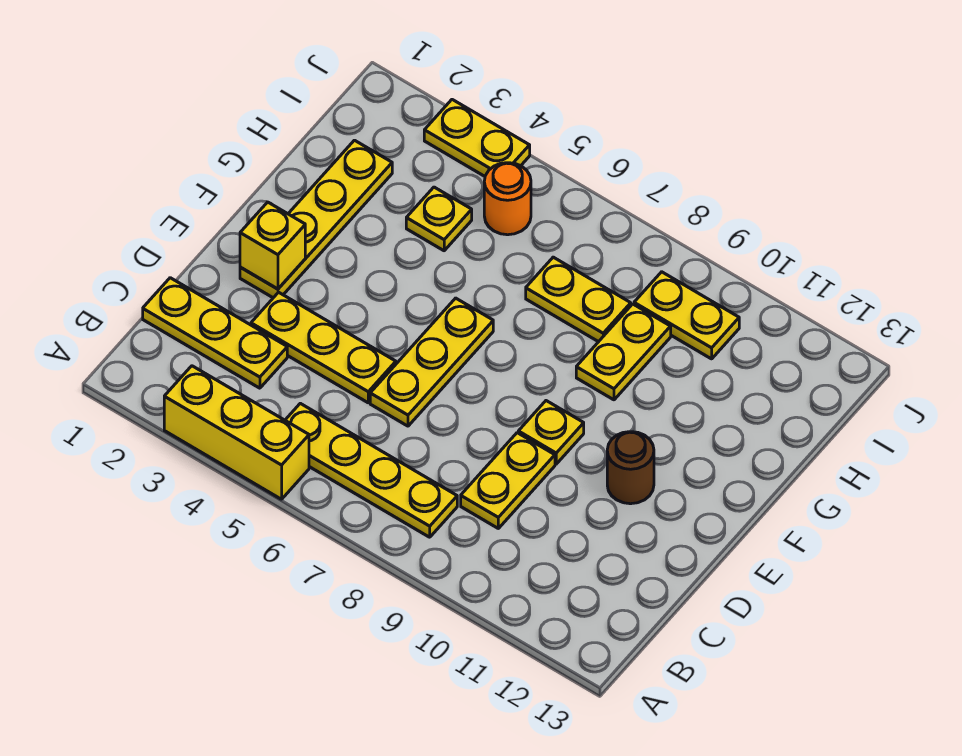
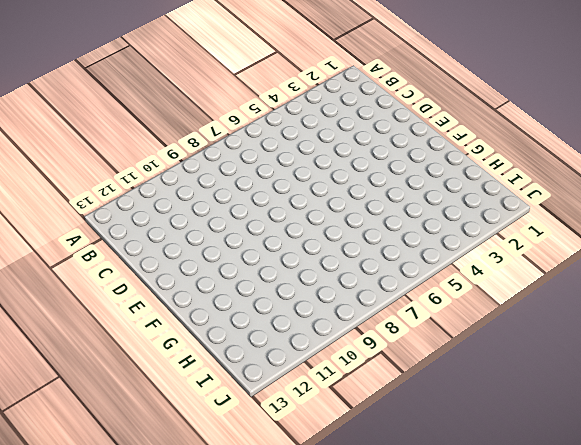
none -> yellow 1x3 brick [164,366,309,499]
none -> yellow 1x4 plate [285,403,457,537]
none -> yellow 1x3 plate [143,278,287,388]

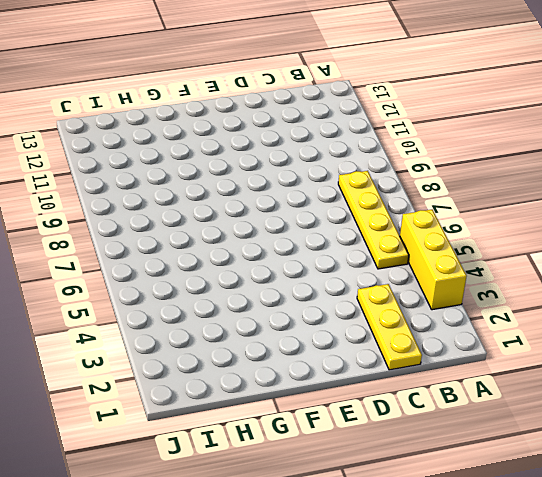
none -> yellow 1x2 plate [461,433,555,528]
none -> yellow 1x3 plate [251,292,396,403]
none -> yellow 1x3 plate [370,298,493,426]

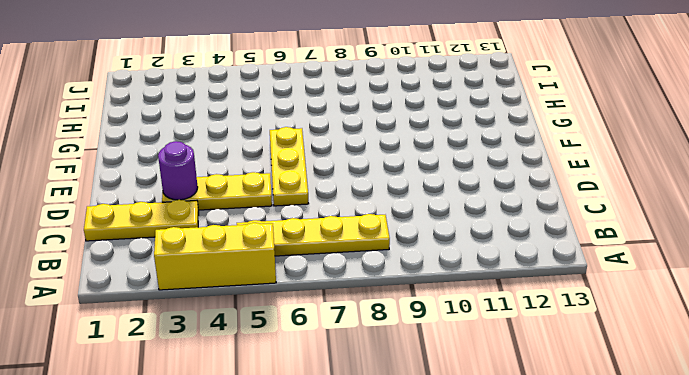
purple 1x1 round brick [158,141,198,200] -> none
none -> yellow 1x2 plate [461,433,555,528]
none -> yellow 1x4 plate [240,140,392,298]
none -> yellow 1x1 plate [518,401,584,464]

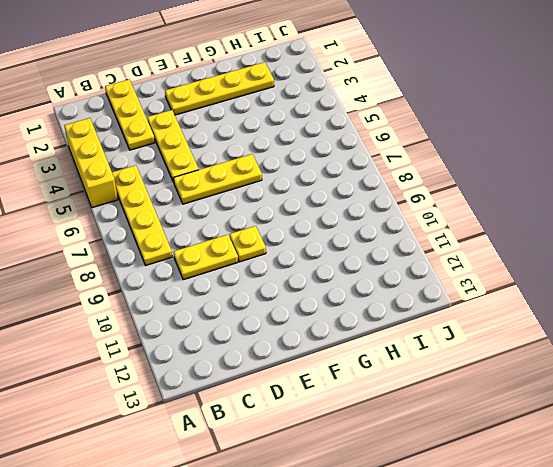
none -> brown 1x1 round brick [607,432,654,504]
none -> yellow 1x2 plate [576,304,671,400]
none -> yellow 1x1 plate [406,187,472,251]

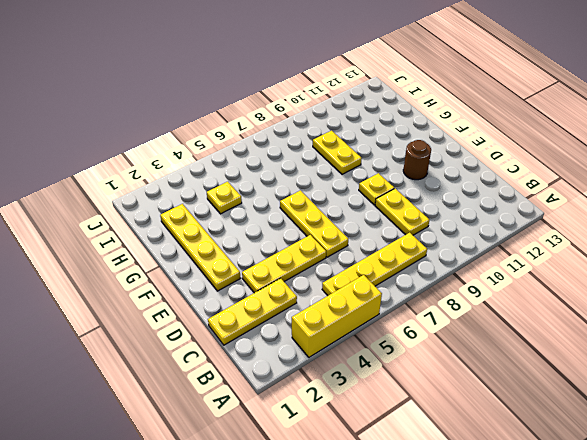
none -> yellow 1x2 plate [526,257,631,342]
none -> orange 1x1 round brick [484,163,531,235]
none -> yellow 1x2 plate [634,272,739,359]

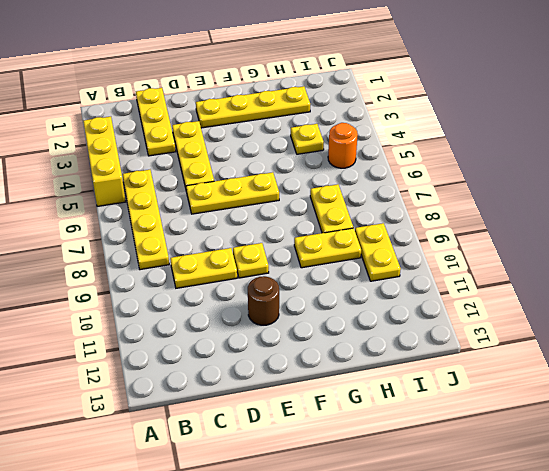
none -> yellow 1x2 plate [424,100,530,176]
none -> yellow 1x1 brick [240,202,305,289]

